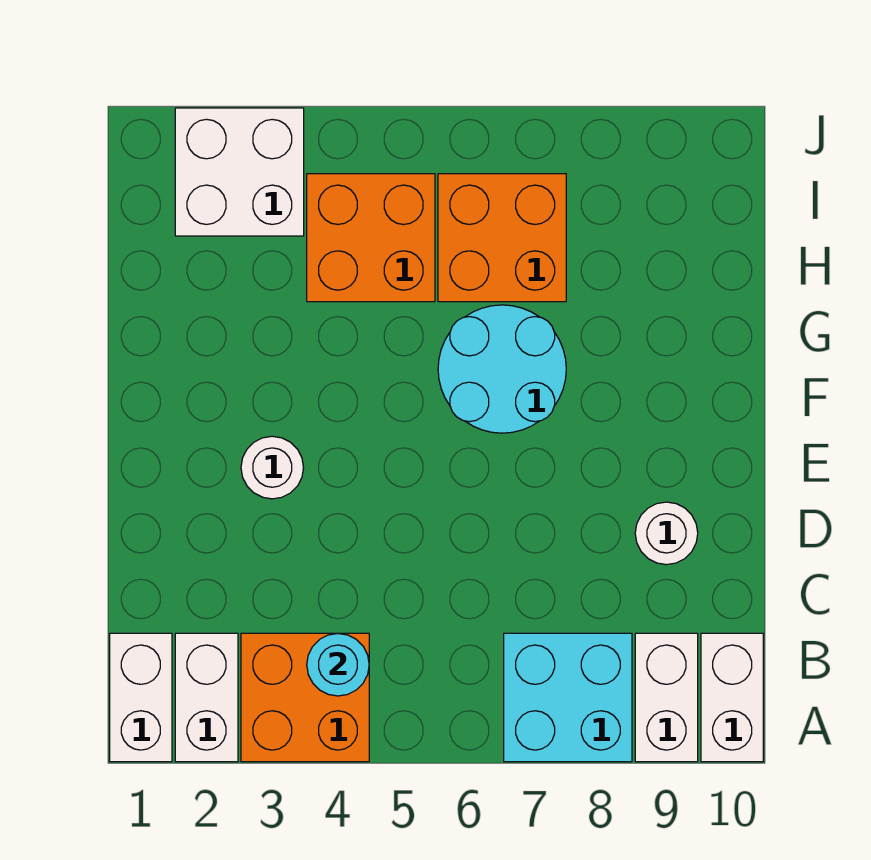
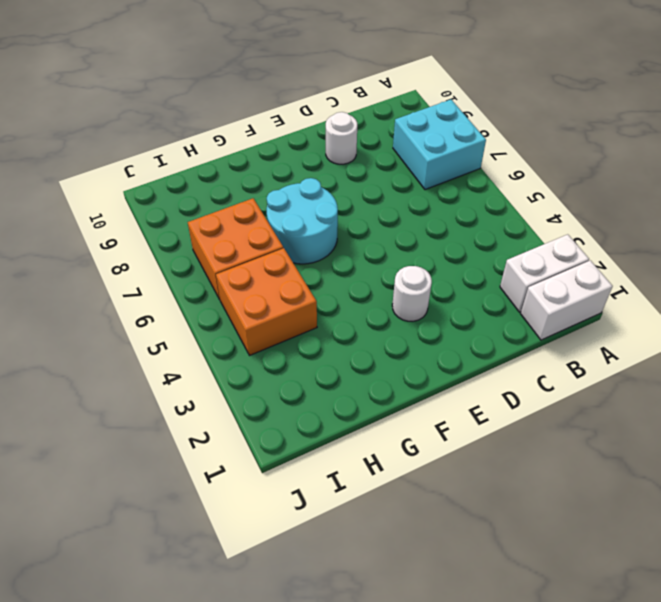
none -> orange 2x2 brick [241,633,369,762]
none -> white 1x2 brick [635,633,698,762]
none -> white 1x2 brick [701,633,763,762]

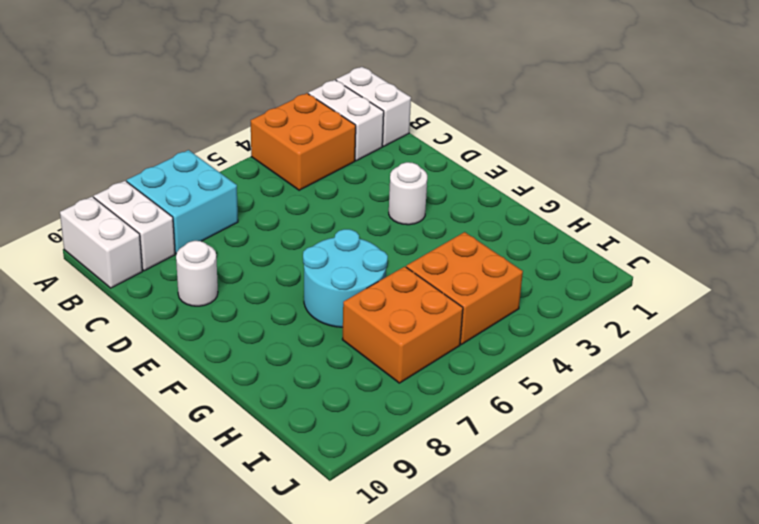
none -> white 2x2 brick [175,108,304,236]
none -> cyan 1x1 round brick [307,633,369,696]

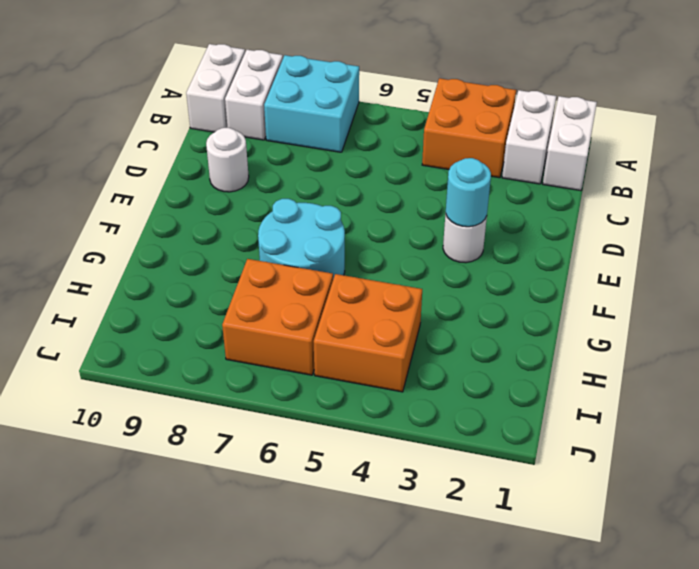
cyan 1x1 round brick [446,158,491,227] -> cyan 1x1 round brick moved to [307,633,369,696]
none -> white 2x2 brick [175,108,304,236]

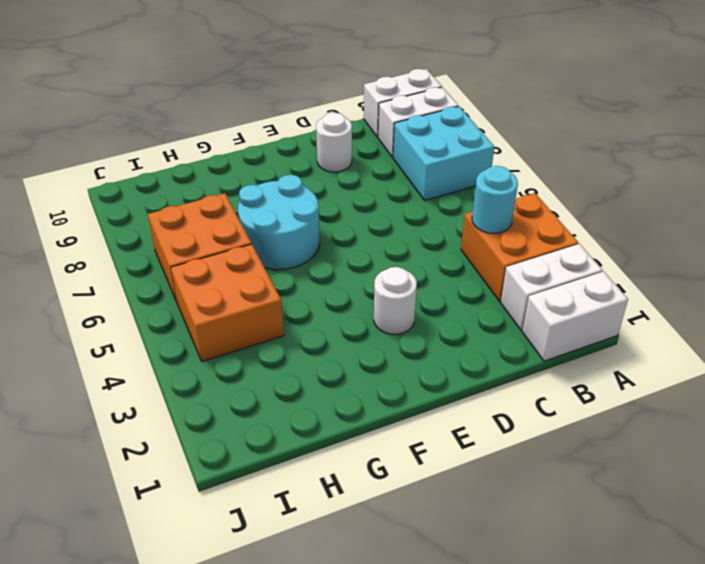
none -> white 2x2 brick [175,108,304,236]

